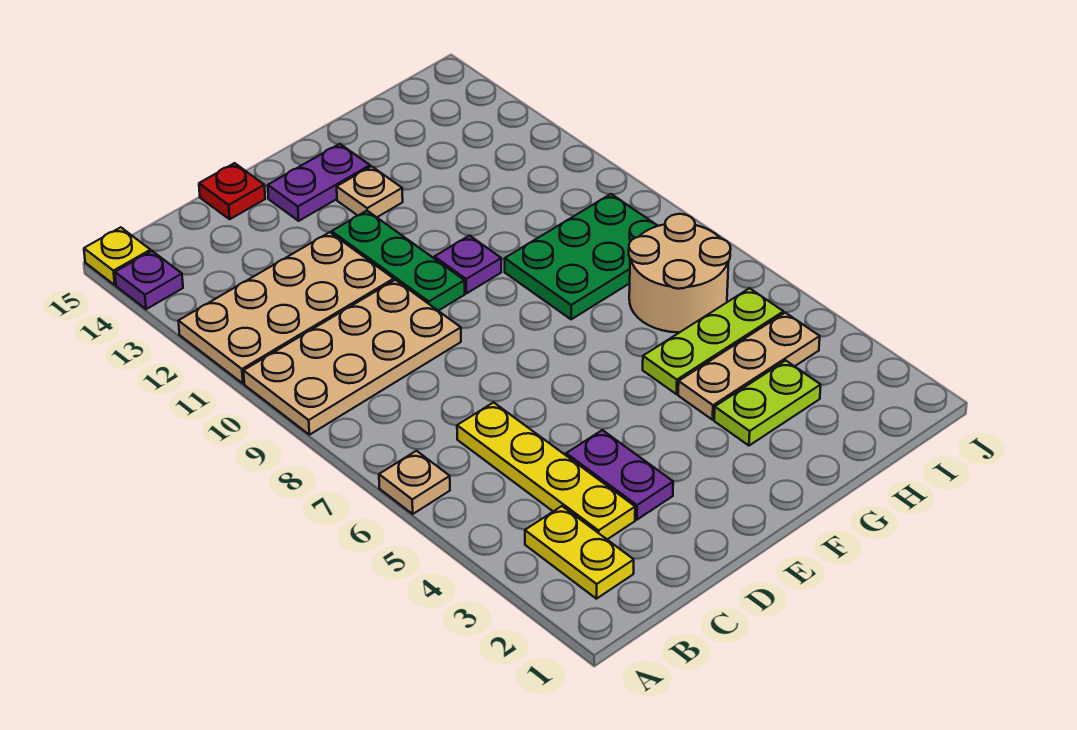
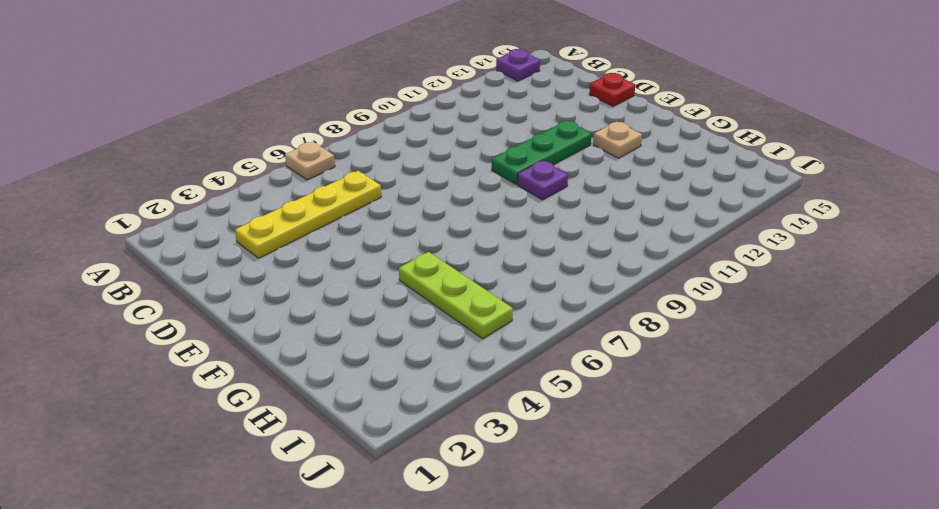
none -> tan 2x4 plate [244,280,461,435]
none -> tan 2x4 plate [178,232,394,384]
none -> yellow 1x1 plate [84,227,151,285]

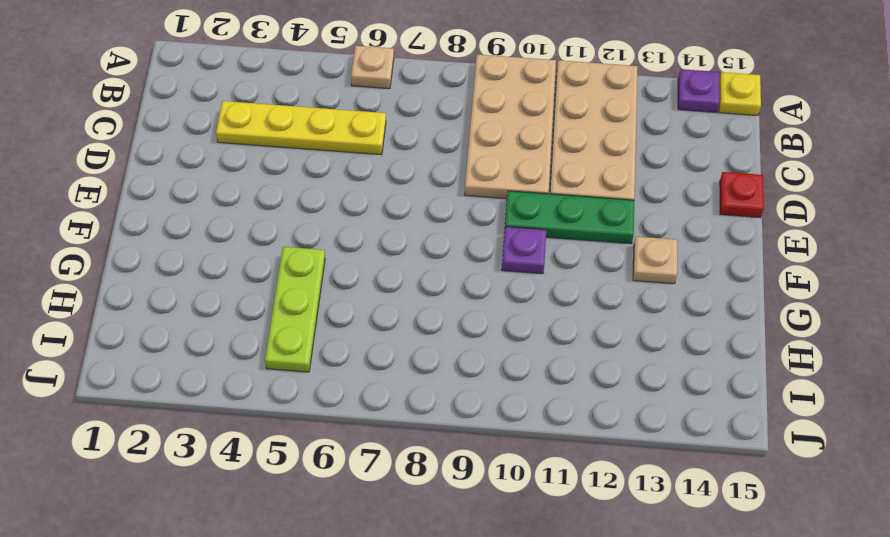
none -> yellow 1x2 plate [525,506,634,599]
none -> purple 1x2 plate [566,430,673,520]
none -> purple 1x2 plate [268,144,370,221]

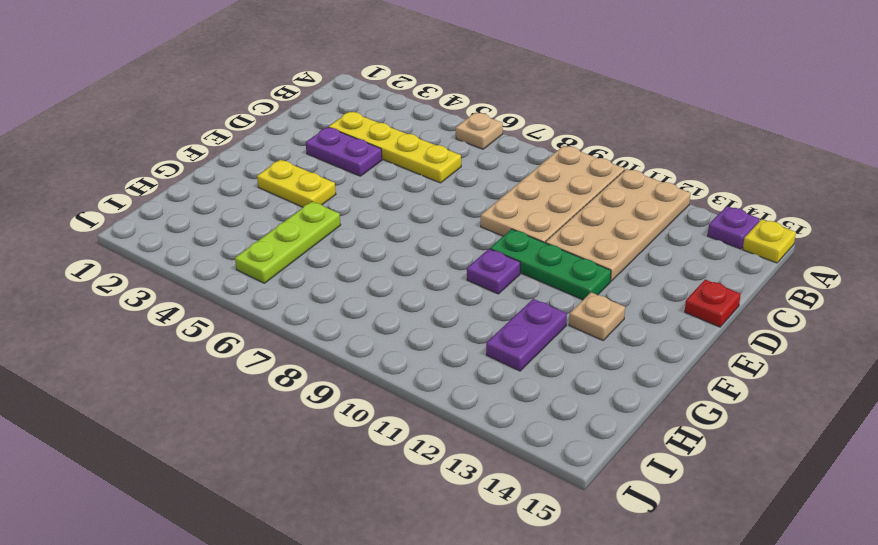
yellow 1x2 plate [257,160,336,207] -> yellow 1x2 plate moved to [525,506,634,599]
purple 1x2 plate [486,299,567,371] -> purple 1x2 plate moved to [268,144,370,221]
none -> lime 1x2 plate [714,361,821,446]
none -> tan 1x3 plate [678,313,820,420]
none -> green 2x3 plate [505,194,658,319]

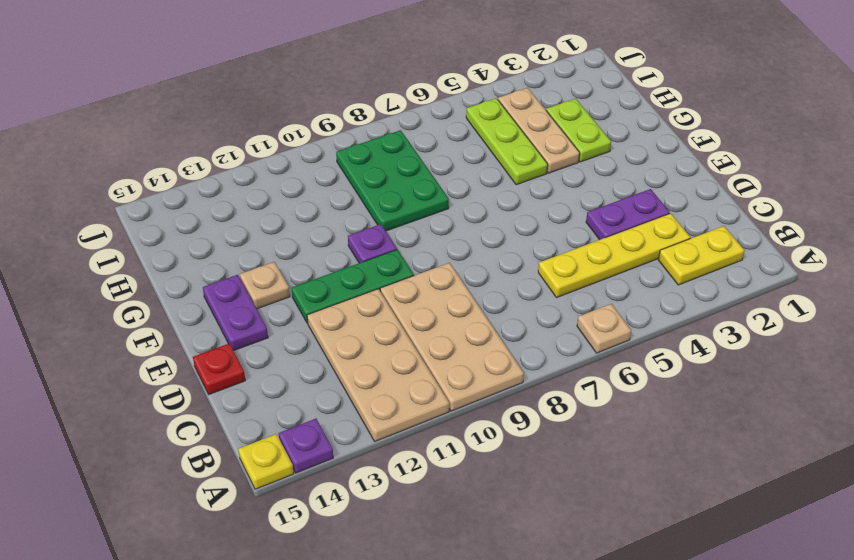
none -> tan 2x2 round brick [629,214,731,332]

